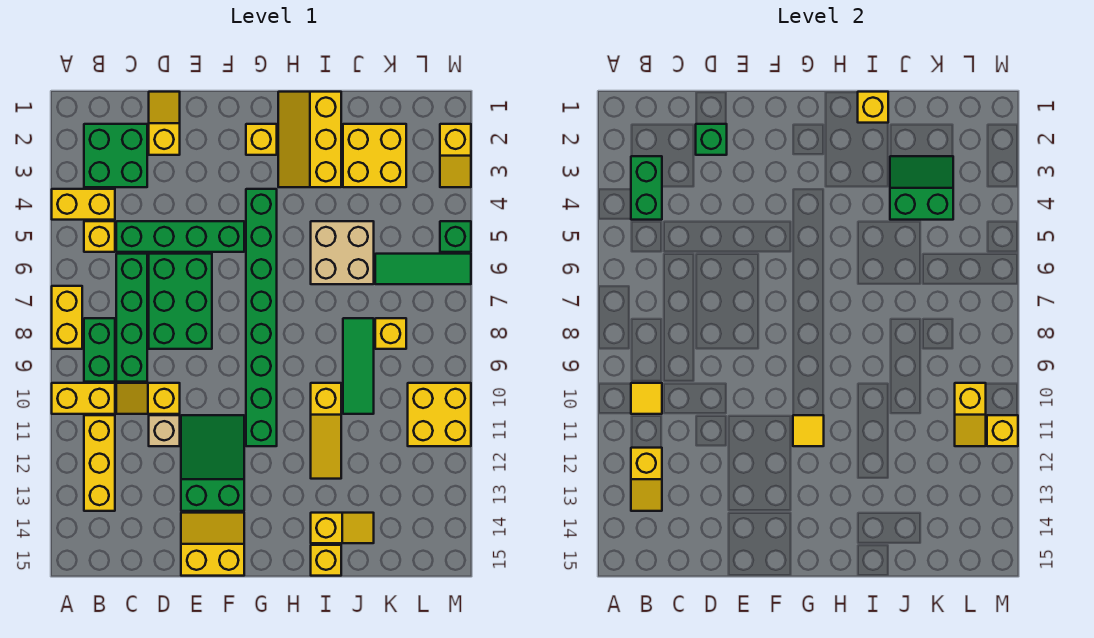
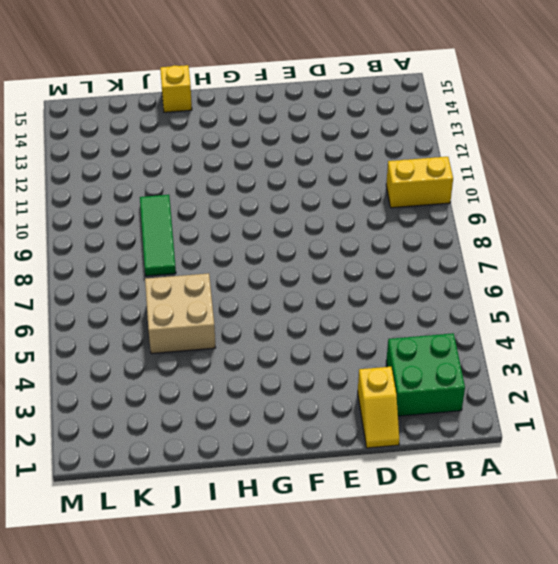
none -> yellow 1x2 brick [52,189,115,220]
none -> yellow 1x2 brick [52,286,82,349]
none -> yellow 1x1 brick [84,221,115,252]
none -> green 1x2 brick [84,318,115,382]

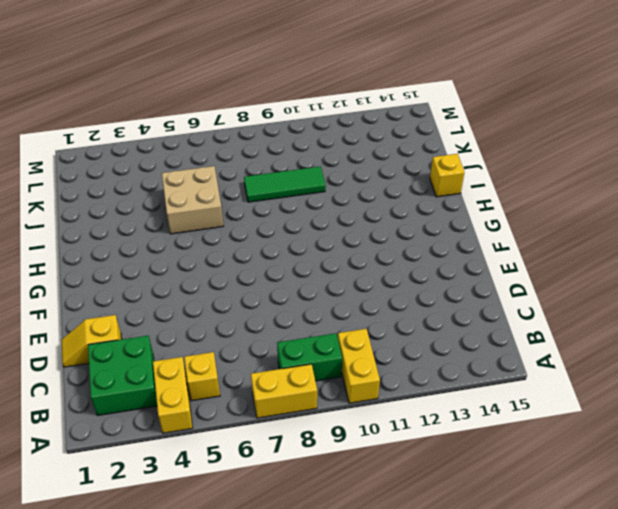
none -> yellow 1x3 brick [84,415,115,511]
none -> green 1x4 brick [116,221,244,252]
none -> green 1x4 brick [116,254,147,382]
none -> yellow 1x2 slope [116,383,180,414]

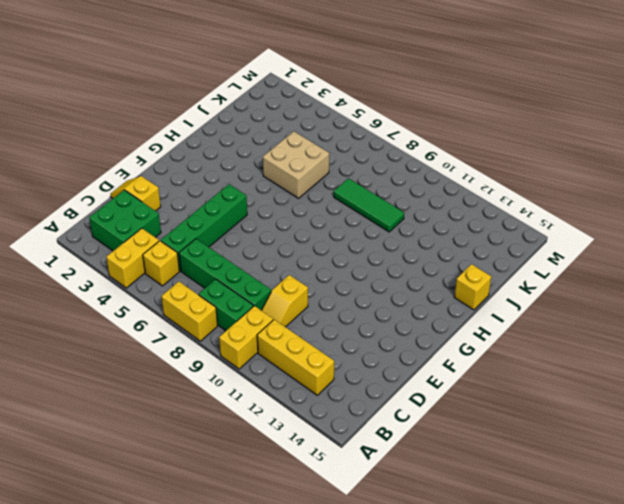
none -> green 2x3 brick [149,254,212,349]
none -> tan 1x1 brick [149,415,180,446]
none -> green 2x3 slope [181,415,244,511]
none -> yellow 2x2 slope [181,513,244,576]

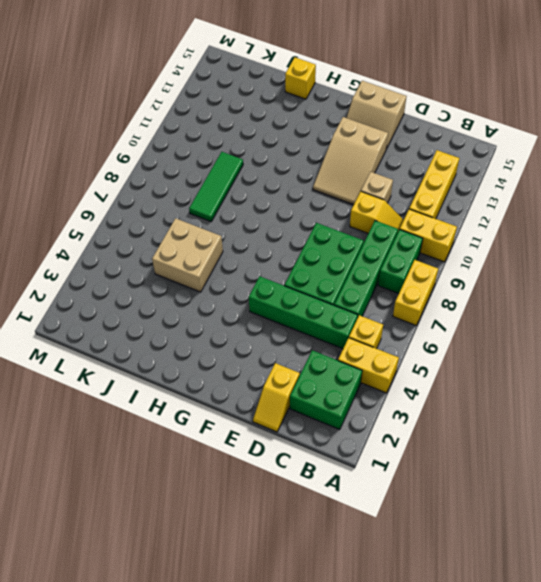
tan 2x3 slope [313,117,388,205] -> green 2x3 slope [181,415,244,511]
tan 2x2 slope [346,81,406,149] -> yellow 2x2 slope [181,513,244,576]
none -> yellow 1x1 brick [246,124,277,155]
none -> green 1x8 brick [246,189,277,446]
none -> yellow 2x3 slope [278,92,341,187]
none -> yellow 1x3 slope [311,383,341,479]

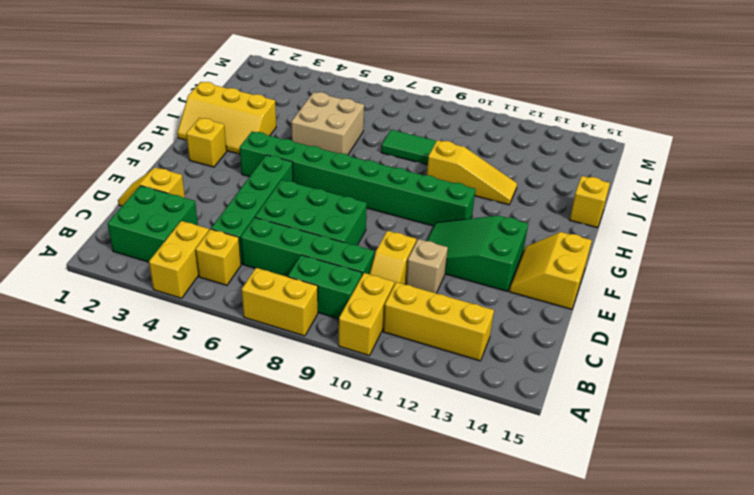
none -> yellow 1x2 slope [311,513,374,543]
none -> yellow 2x2 brick [343,124,406,187]
none -> green 1x3 tile [375,254,471,284]
none -> yellow 1x1 brick [375,318,406,349]

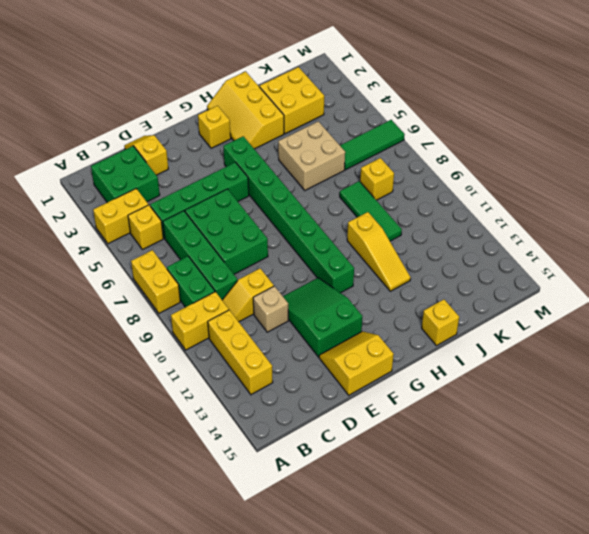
none -> yellow 1x2 slope [311,513,374,543]
none -> yellow 2x2 brick [408,383,471,446]
none -> yellow 1x2 slope [440,124,471,187]
none -> green 1x1 brick [440,221,471,252]

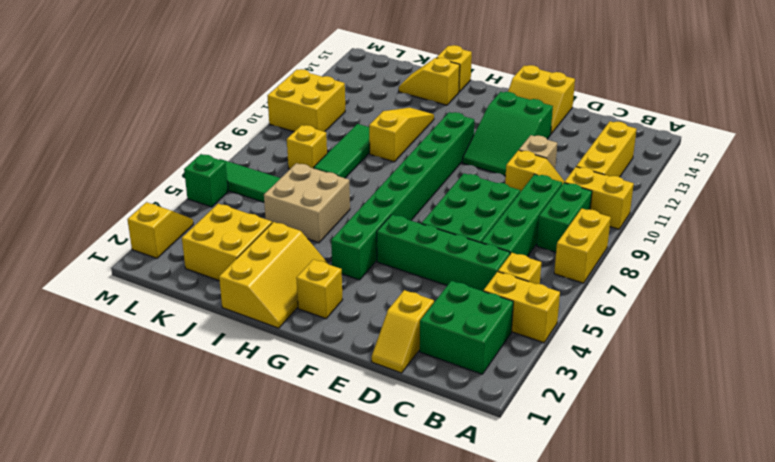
none -> green 1x2 brick [631,156,662,220]
none -> yellow 1x1 tile [631,383,662,414]
none -> yellow 1x2 slope [631,448,662,511]
none -> green 1x1 brick [696,124,727,155]

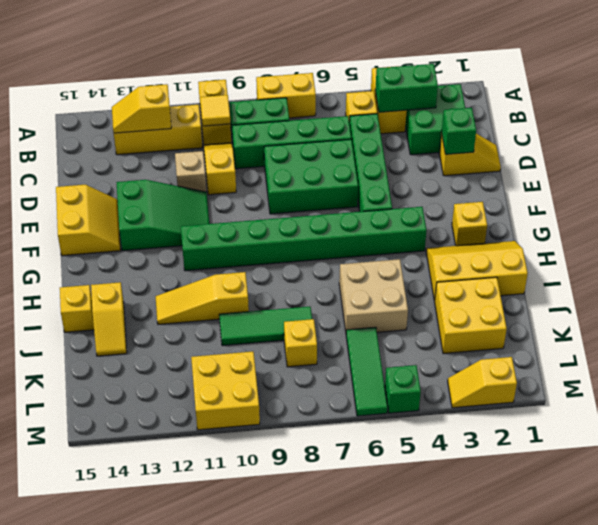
none -> yellow 1x1 tile [793,415,824,446]
none -> yellow 1x1 brick [858,92,888,123]
none -> green 2x2 slope [890,156,953,220]
none -> yellow 1x2 slope [955,383,986,446]

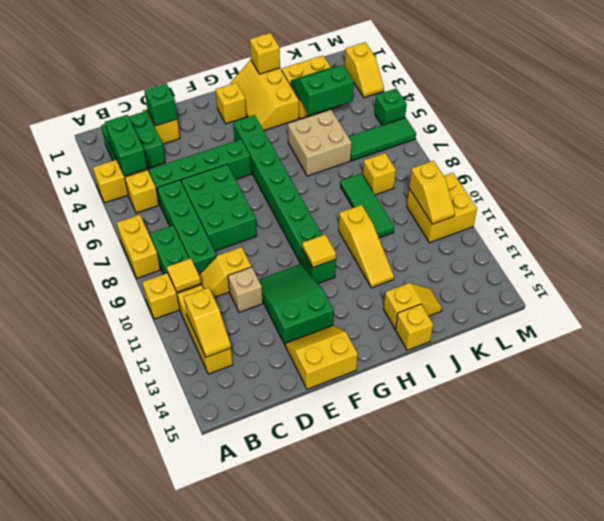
none -> yellow 1x1 brick [987,415,1018,446]

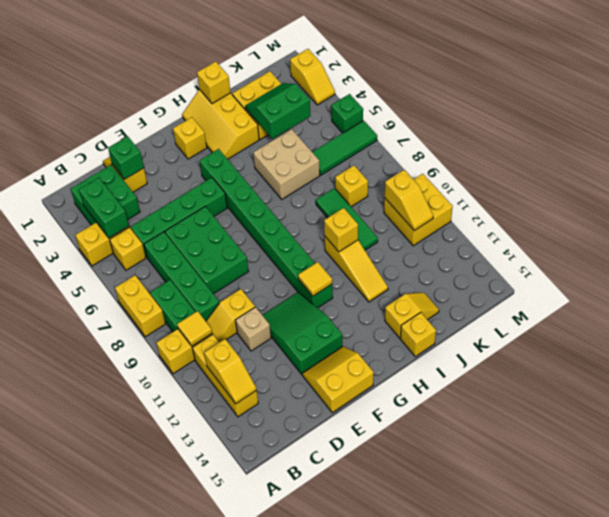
yellow 1x1 brick [324,208,358,252] -> yellow 1x1 brick moved to [987,415,1018,446]

